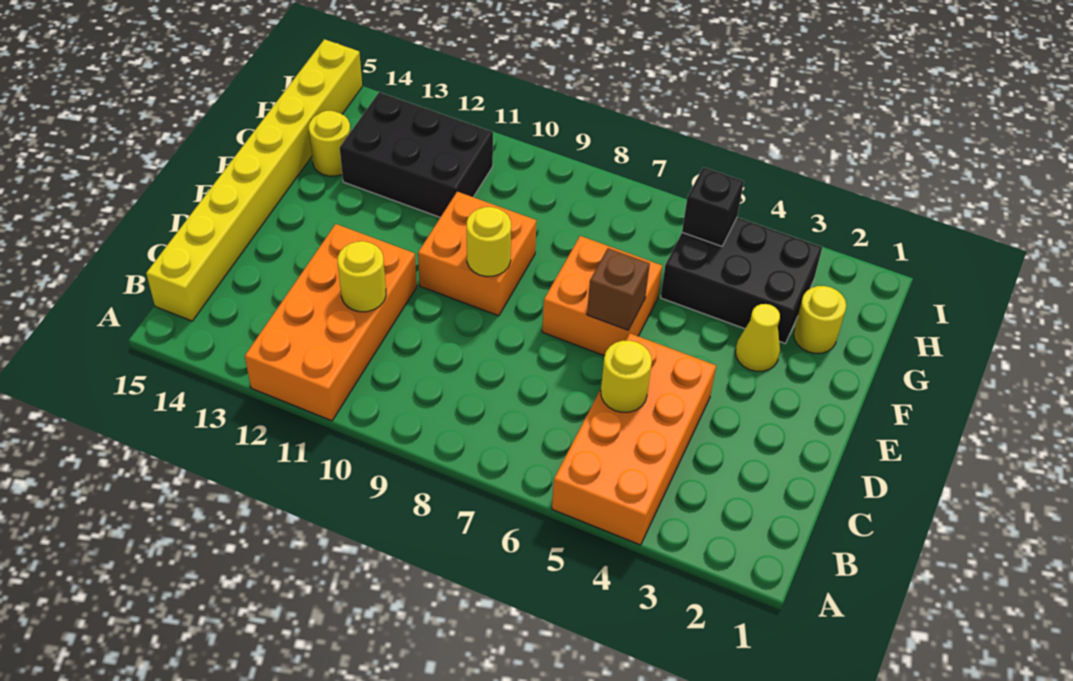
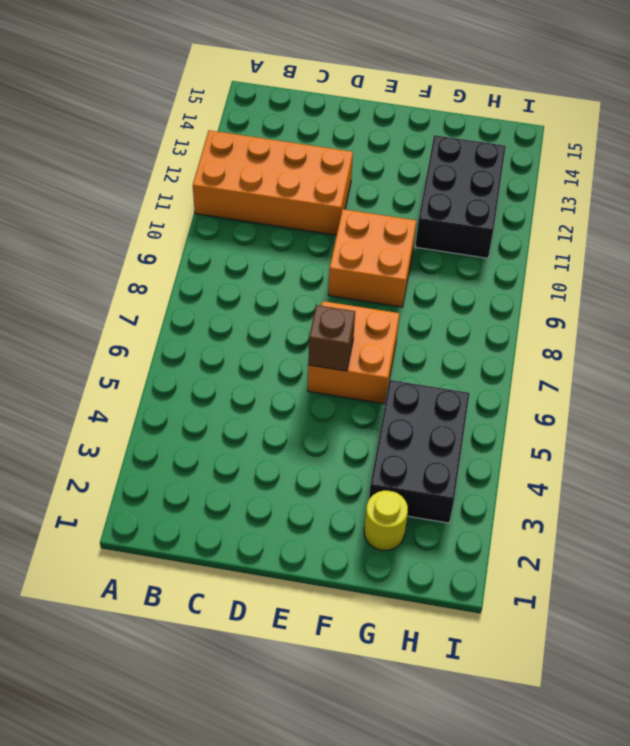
none -> orange 2x4 brick [552,334,716,545]
none -> yellow 1x8 brick [146,39,362,321]
none -> yellow 1x1 cone [735,304,780,371]

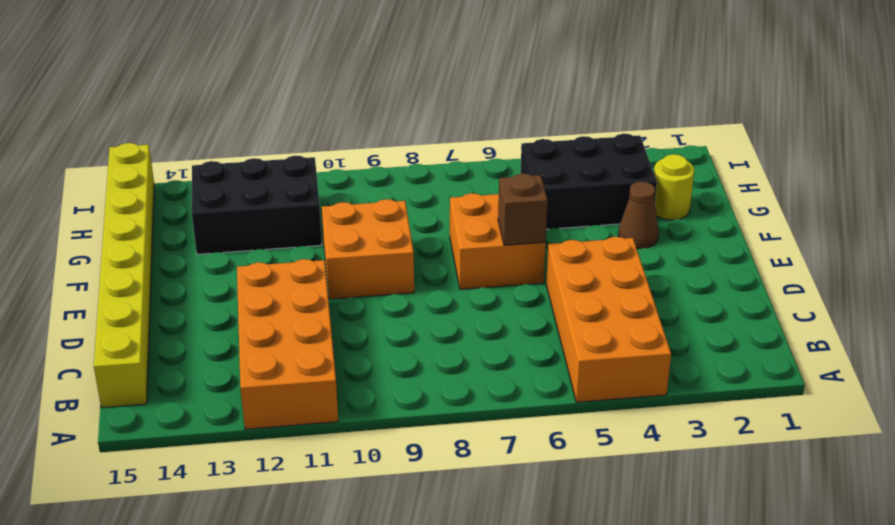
brown 1x1 cone [618,182,659,249] -> yellow 1x1 cone [735,304,780,371]
none -> yellow 1x1 round brick [309,111,351,176]
none -> yellow 1x1 round brick [601,340,652,412]
none -> yellow 1x1 round brick [338,241,386,312]

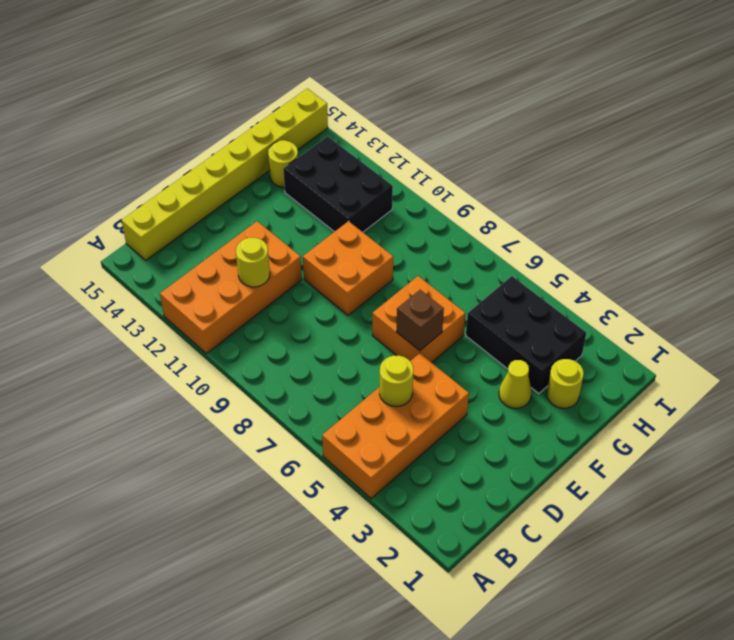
none -> yellow 1x1 round brick [467,207,511,277]
none -> black 1x1 brick [682,167,744,246]

